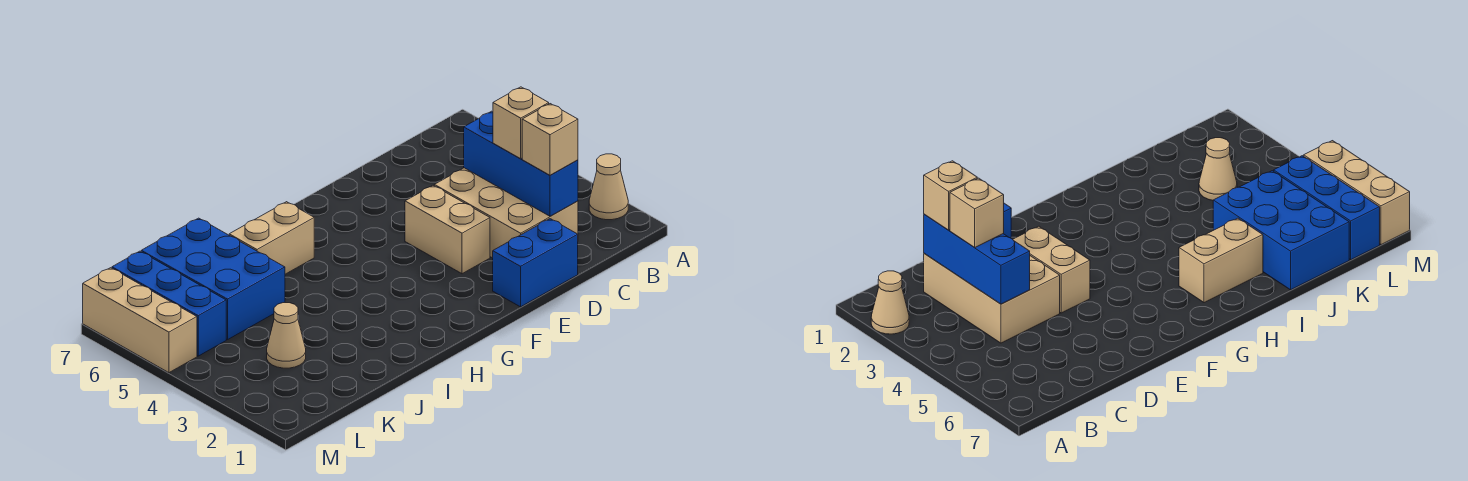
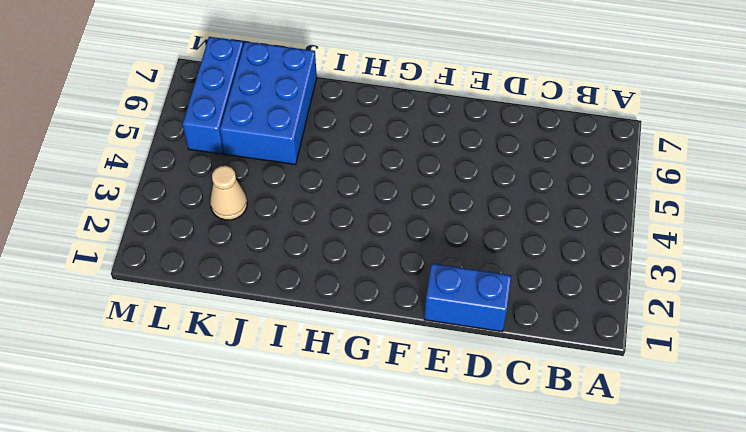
none -> tan 1x1 cone [589,154,628,220]
none -> tan 2x3 brick [434,168,578,258]
none -> tan 1x2 brick [405,186,490,274]

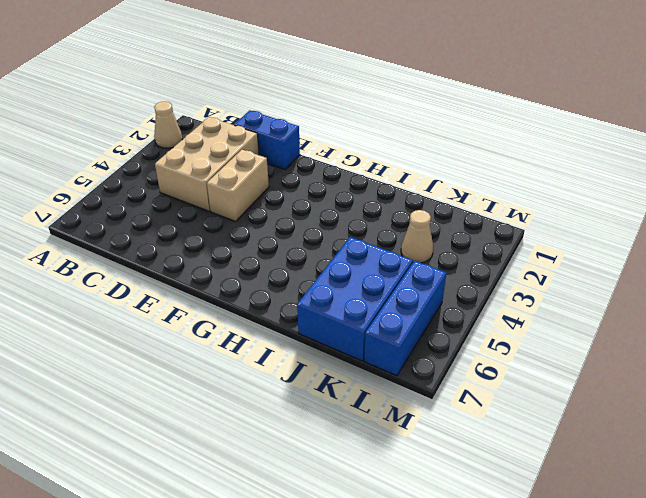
none -> tan 1x2 brick [229,202,314,274]
none -> tan 1x3 brick [83,268,197,373]
none -> blue 1x3 brick [464,111,578,216]

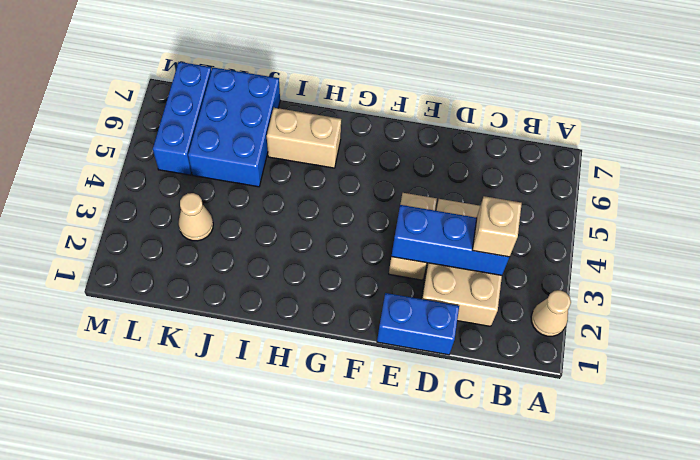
blue 1x3 brick [391,205,509,275] -> blue 1x3 brick turned to [464,111,578,216]
none -> tan 1x3 brick [83,268,197,373]
none -> tan 1x1 brick [522,104,578,175]

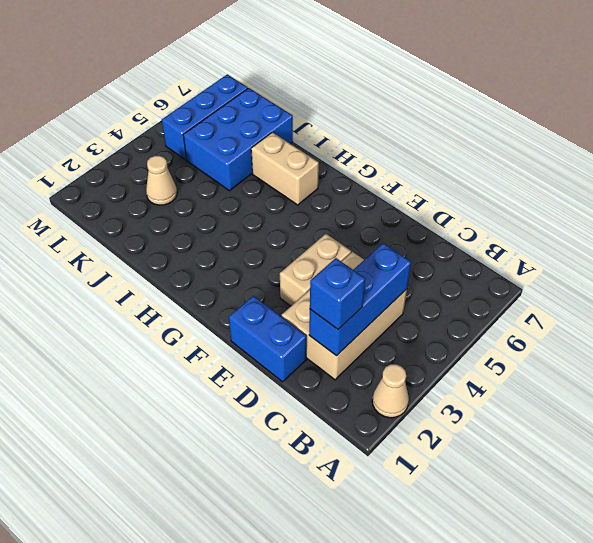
blue 1x1 brick [310,258,365,329] -> tan 1x1 brick [522,104,578,175]
none -> tan 1x3 brick [83,268,197,373]
none -> tan 1x1 brick [493,87,549,159]

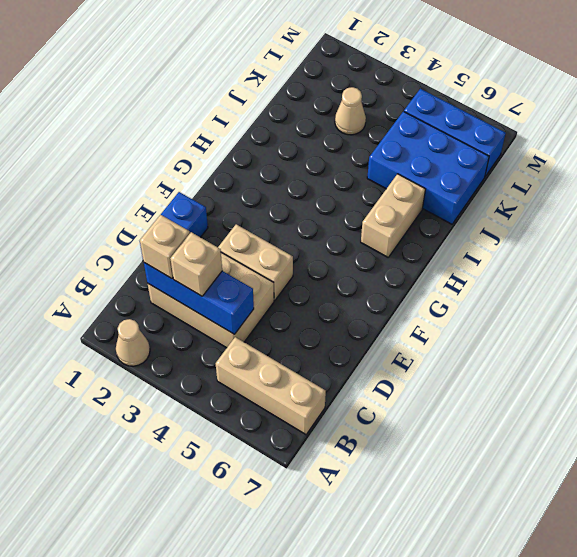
tan 1x3 brick [216,337,326,434] -> tan 1x3 brick moved to [83,268,197,373]

